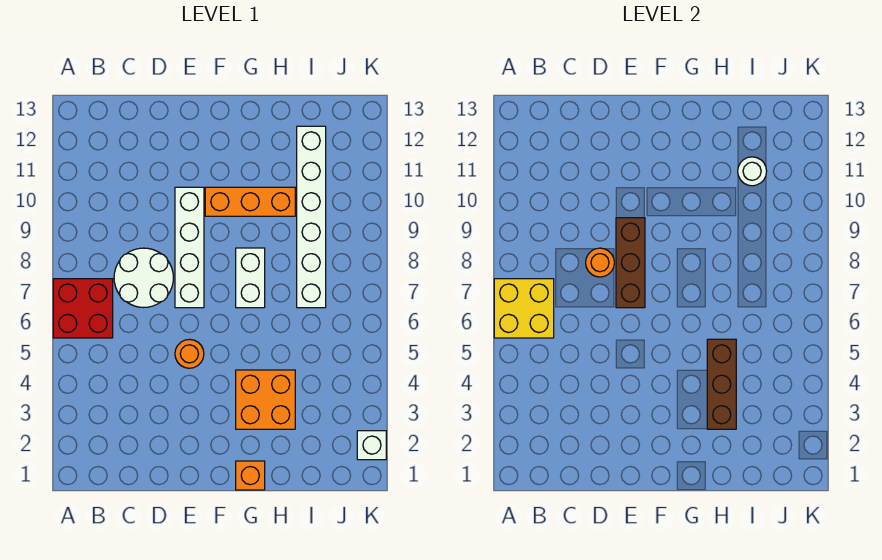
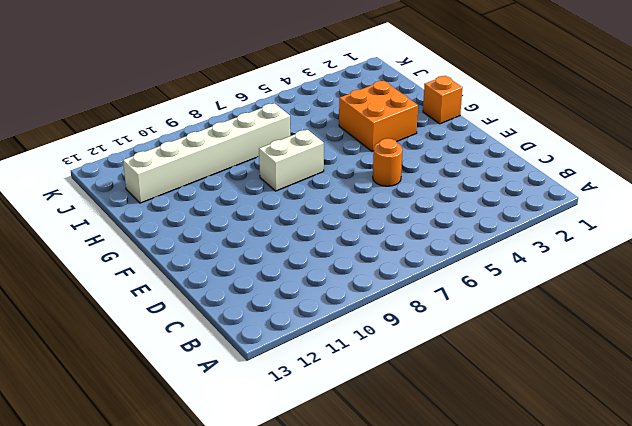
none -> red 2x2 brick [53,279,113,338]
none -> white 2x2 round brick [114,248,173,308]
none -> white 1x4 brick [175,187,204,308]

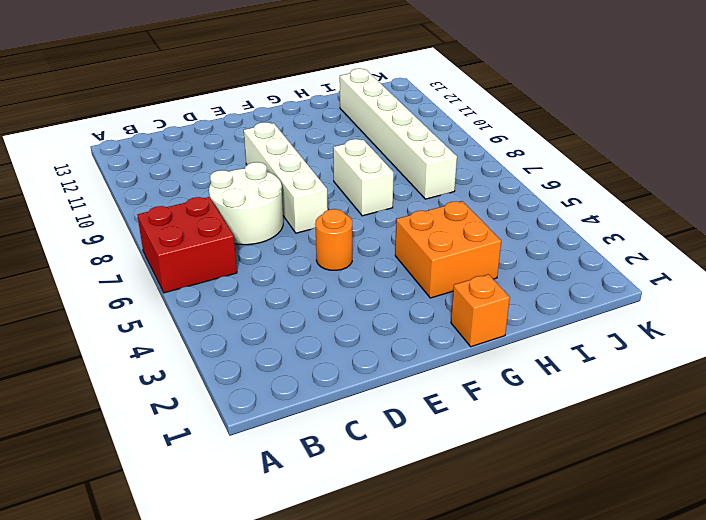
none -> orange 1x3 brick [205,187,295,216]
none -> white 1x1 brick [357,431,386,460]
none -> yellow 2x2 brick [494,279,554,338]

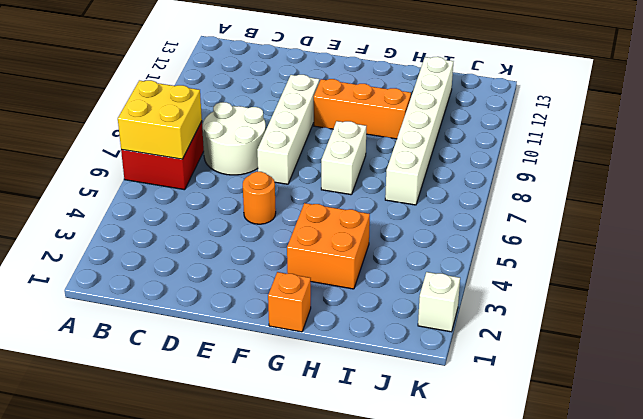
none -> orange 1x1 round brick [586,248,614,277]
none -> brown 1x3 brick [616,218,645,308]
none -> brown 1x3 brick [707,339,736,429]

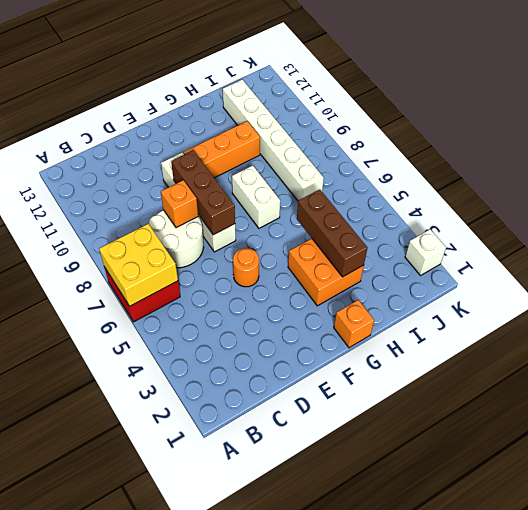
orange 1x1 brick [161,180,198,228] -> orange 1x1 round brick [586,248,614,277]
none -> white 1x1 round brick [738,157,767,186]

